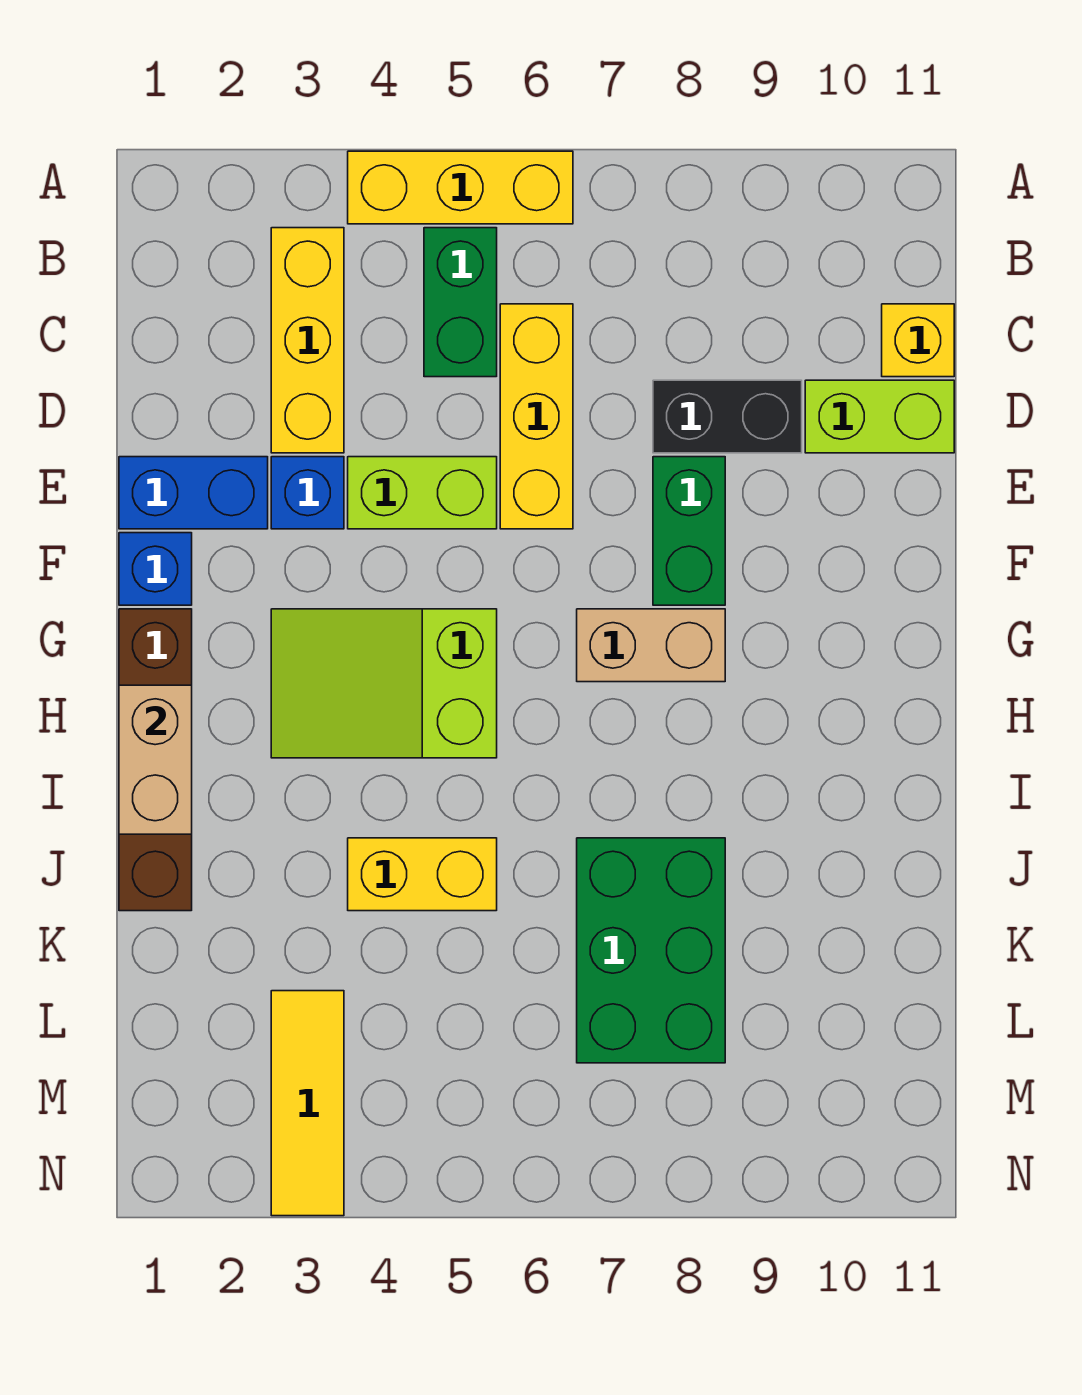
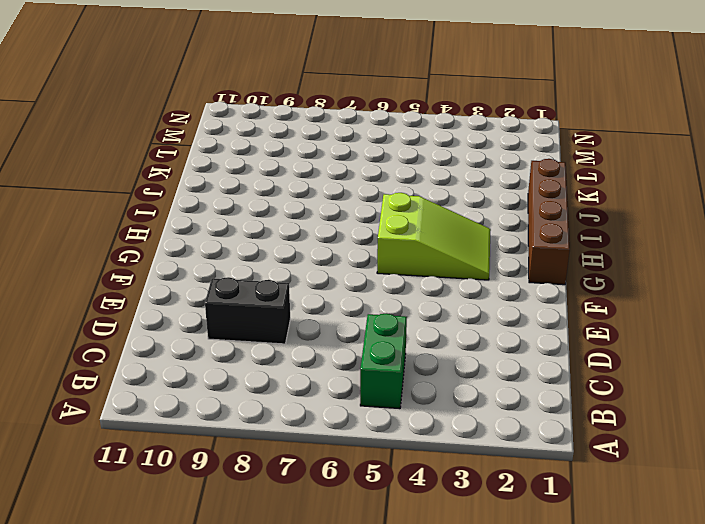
none -> yellow 1x3 brick [348,151,573,224]
none -> yellow 1x3 brick [271,228,344,453]
none -> yellow 1x3 brick [500,304,573,529]

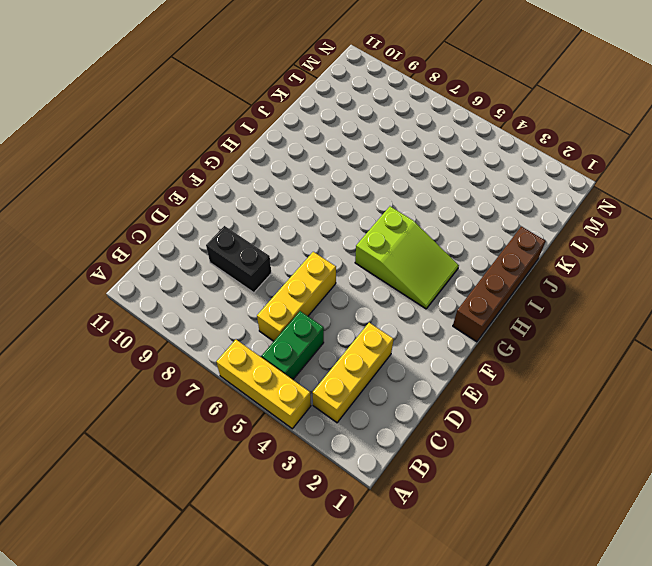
none -> yellow 1x1 brick [882,304,954,377]
none -> lime 1x2 brick [805,380,954,453]
none -> blue 1x2 brick [119,457,268,529]

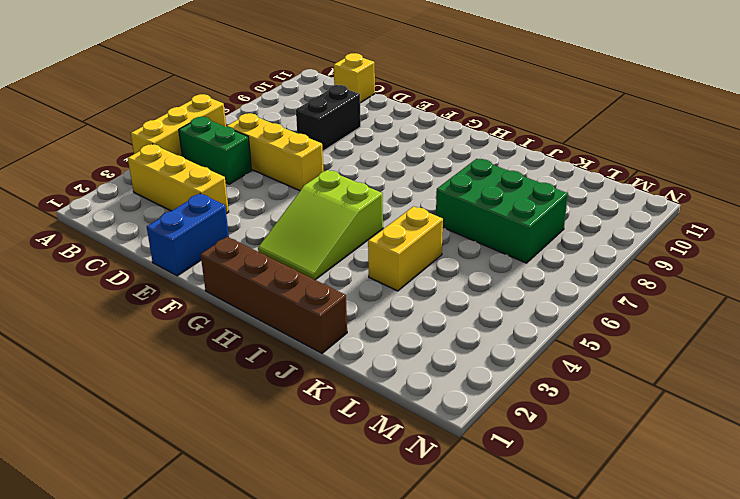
none -> lime 1x2 brick [805,380,954,453]
none -> blue 1x1 brick [271,457,344,529]
none -> lime 1x2 brick [348,457,497,529]

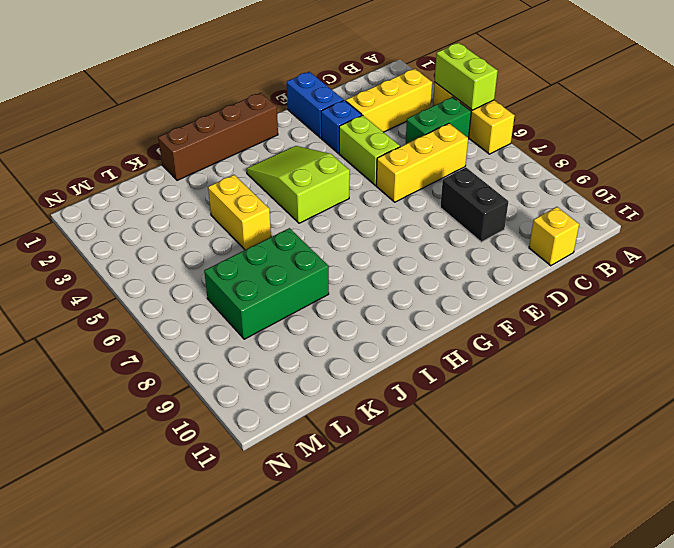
lime 1x2 brick [434,43,498,110] -> lime 1x2 brick moved to [805,380,954,453]
none -> green 1x2 brick [653,457,725,605]
none -> blue 1x1 brick [119,533,192,605]
none -> tan 1x2 brick [577,609,725,682]

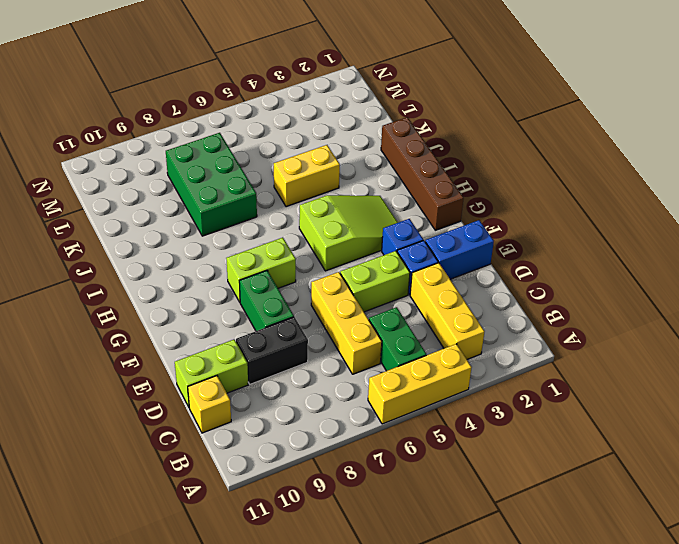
blue 1x1 brick [382,219,423,255] -> blue 1x1 brick moved to [119,533,192,605]
lime 1x2 brick [226,238,296,302] -> tan 1x2 brick [577,609,725,682]
none -> yellow 1x3 tile [271,991,344,1216]
none -> tan 1x2 brick [119,685,192,834]

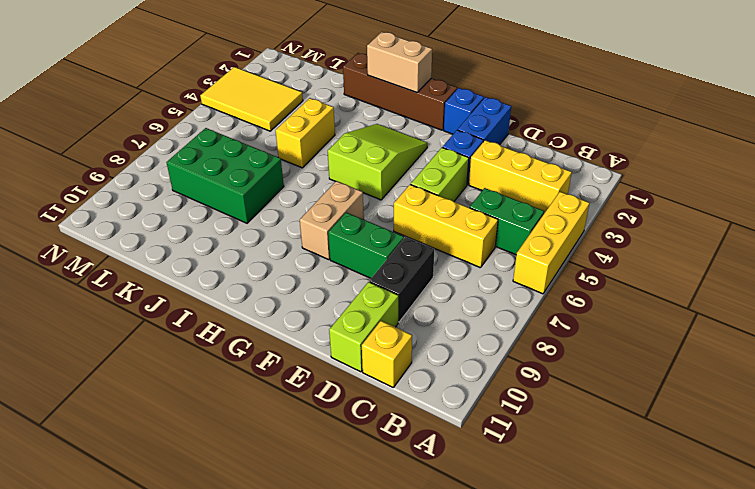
yellow 2x3 tile [200,67,303,131] -> yellow 1x3 tile [271,991,344,1216]

